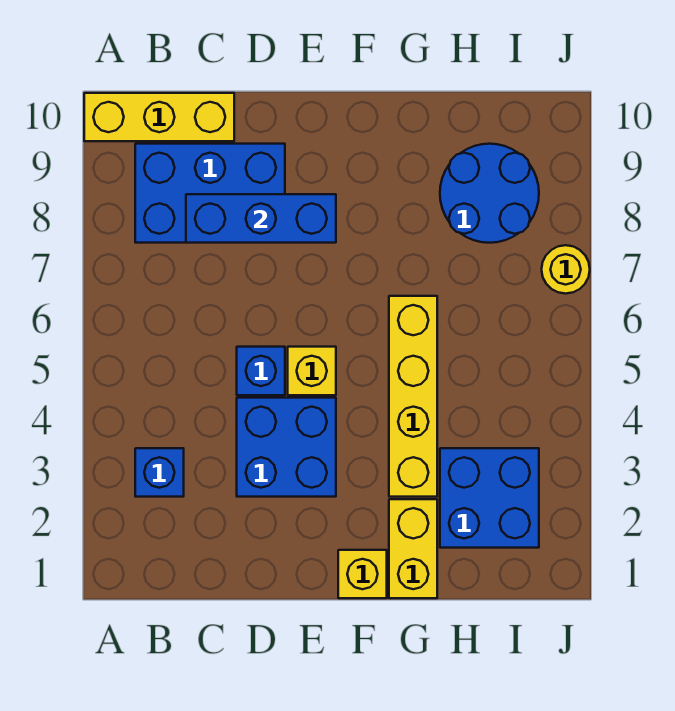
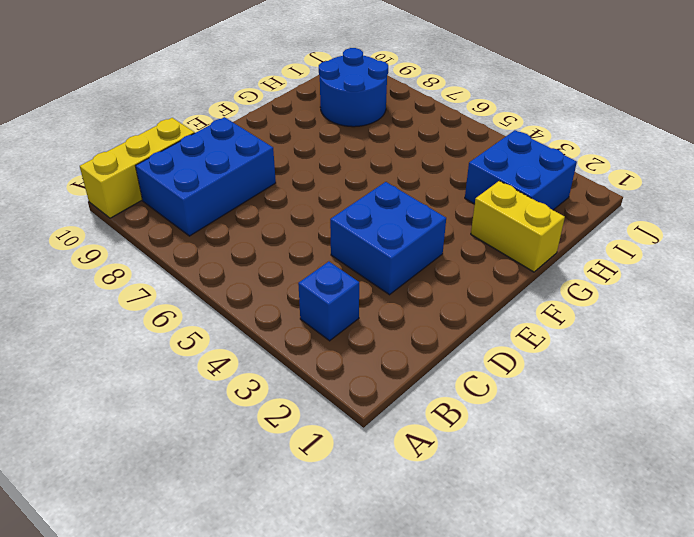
none -> blue 1x1 brick [237,347,285,395]
none -> yellow 1x1 brick [288,347,336,395]
none -> yellow 1x1 brick [338,550,387,598]

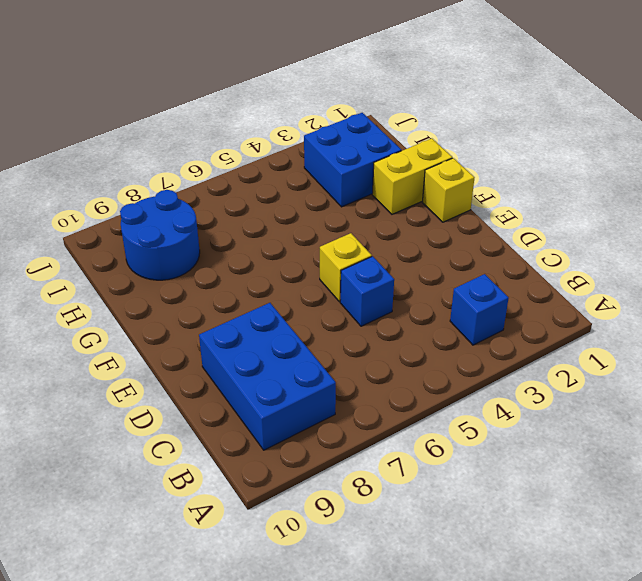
none -> yellow 1x3 brick [84,93,234,141]
none -> blue 2x2 brick [237,398,336,497]
none -> yellow 1x4 brick [389,296,437,497]

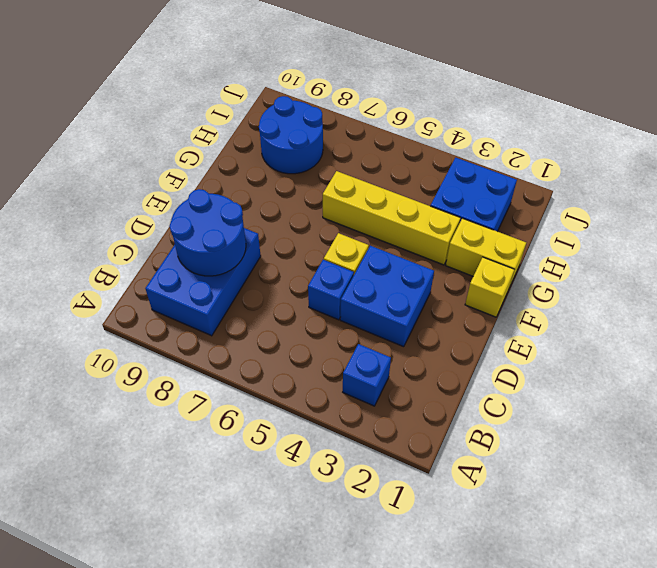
blue 2x2 round brick [169,189,246,276] -> blue 1x3 brick [186,194,336,243]
none -> yellow 1x3 brick [84,93,234,141]
none -> yellow 1x1 round brick [542,245,590,294]

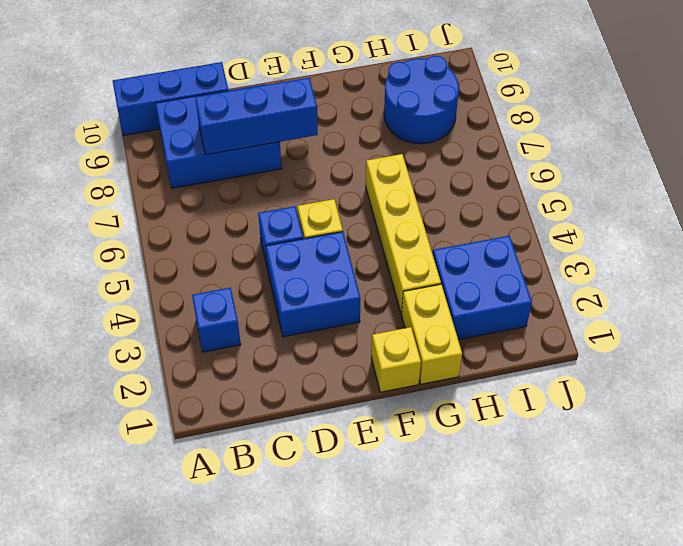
blue 1x3 brick [113,62,228,135] -> yellow 1x3 brick [84,93,234,141]
none -> yellow 1x1 round brick [542,245,590,294]

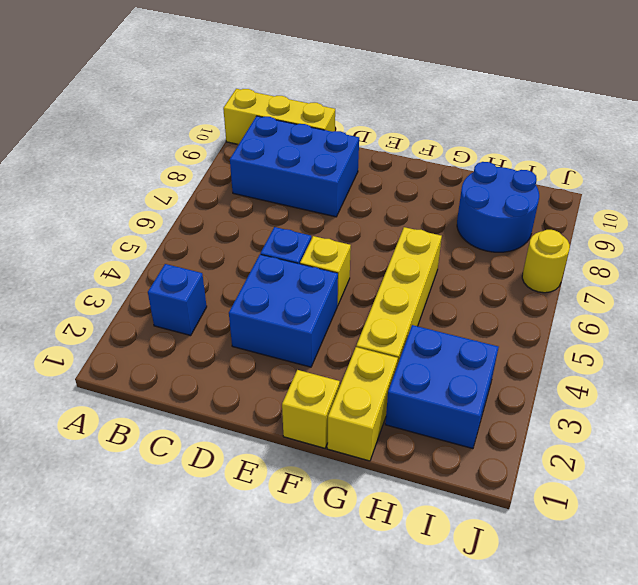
none -> blue 1x3 brick [186,194,336,243]

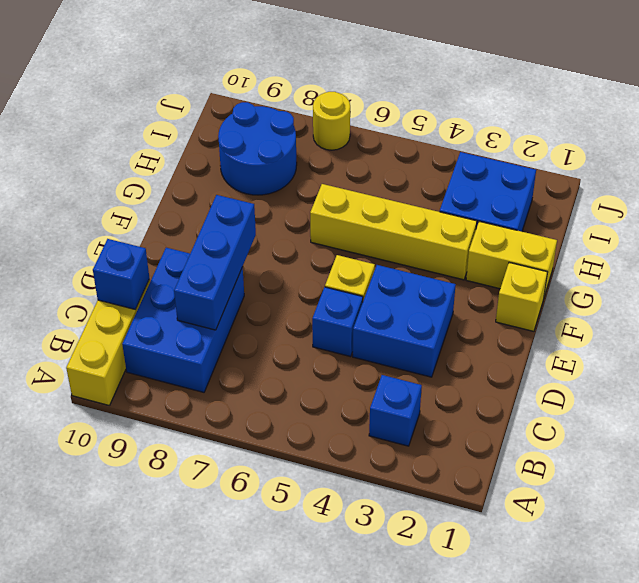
blue 1x1 brick [93,239,149,309] -> none

